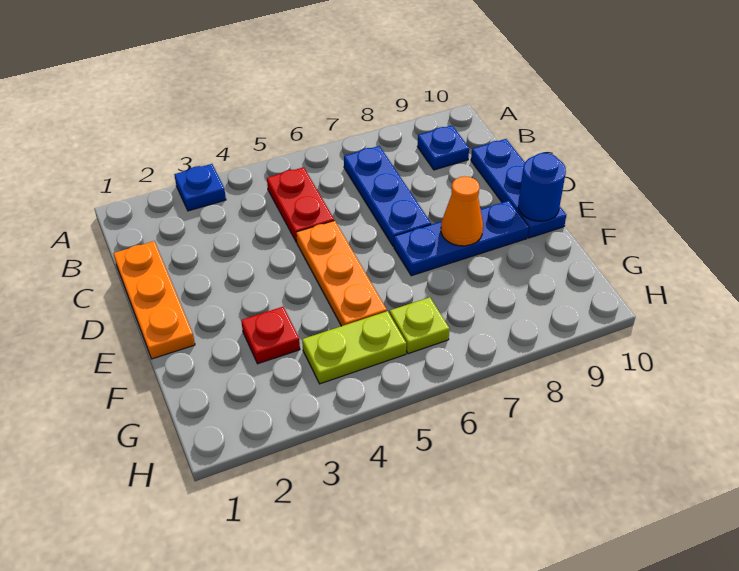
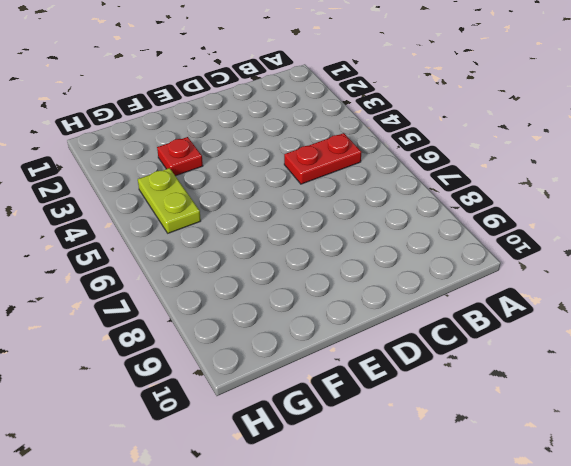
none -> blue 1x1 plate [174,164,226,211]
none -> blue 1x3 plate [344,146,431,246]
none -> blue 1x1 plate [417,125,469,170]

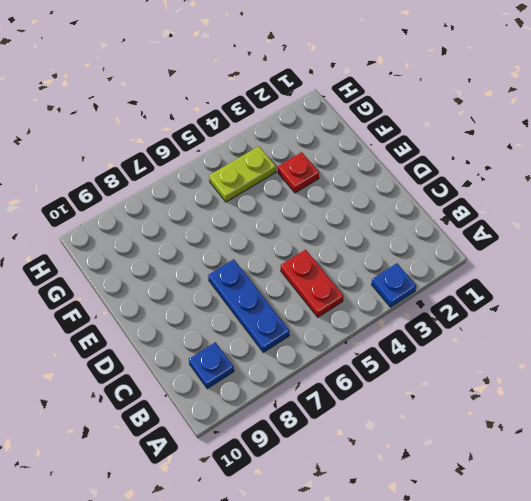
none -> orange 1x3 plate [113,241,195,359]
none -> blue 1x3 plate [471,139,566,238]
none -> orange 1x3 plate [296,221,387,326]

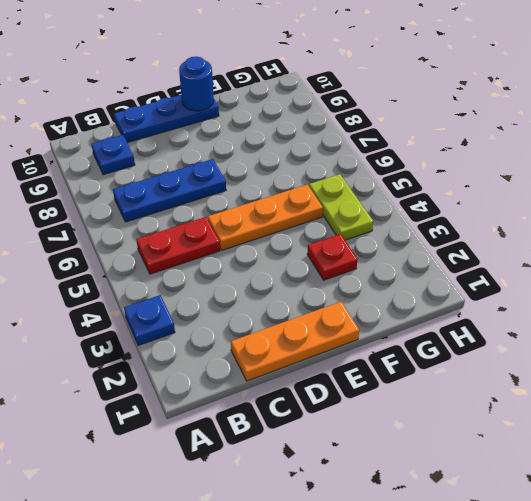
none -> blue 1x3 plate [394,201,529,276]
none -> lime 1x1 plate [390,297,450,354]
none -> orange 1x1 cone [441,176,483,246]

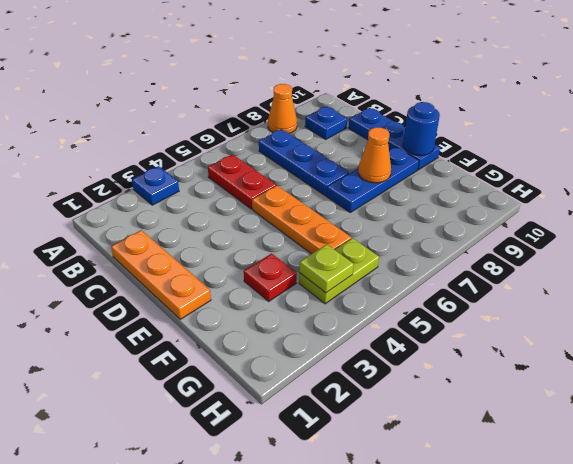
orange 1x1 cone [268,84,297,134] -> none
lime 1x1 plate [299,244,354,293] -> lime 1x1 plate moved to [390,297,450,354]

